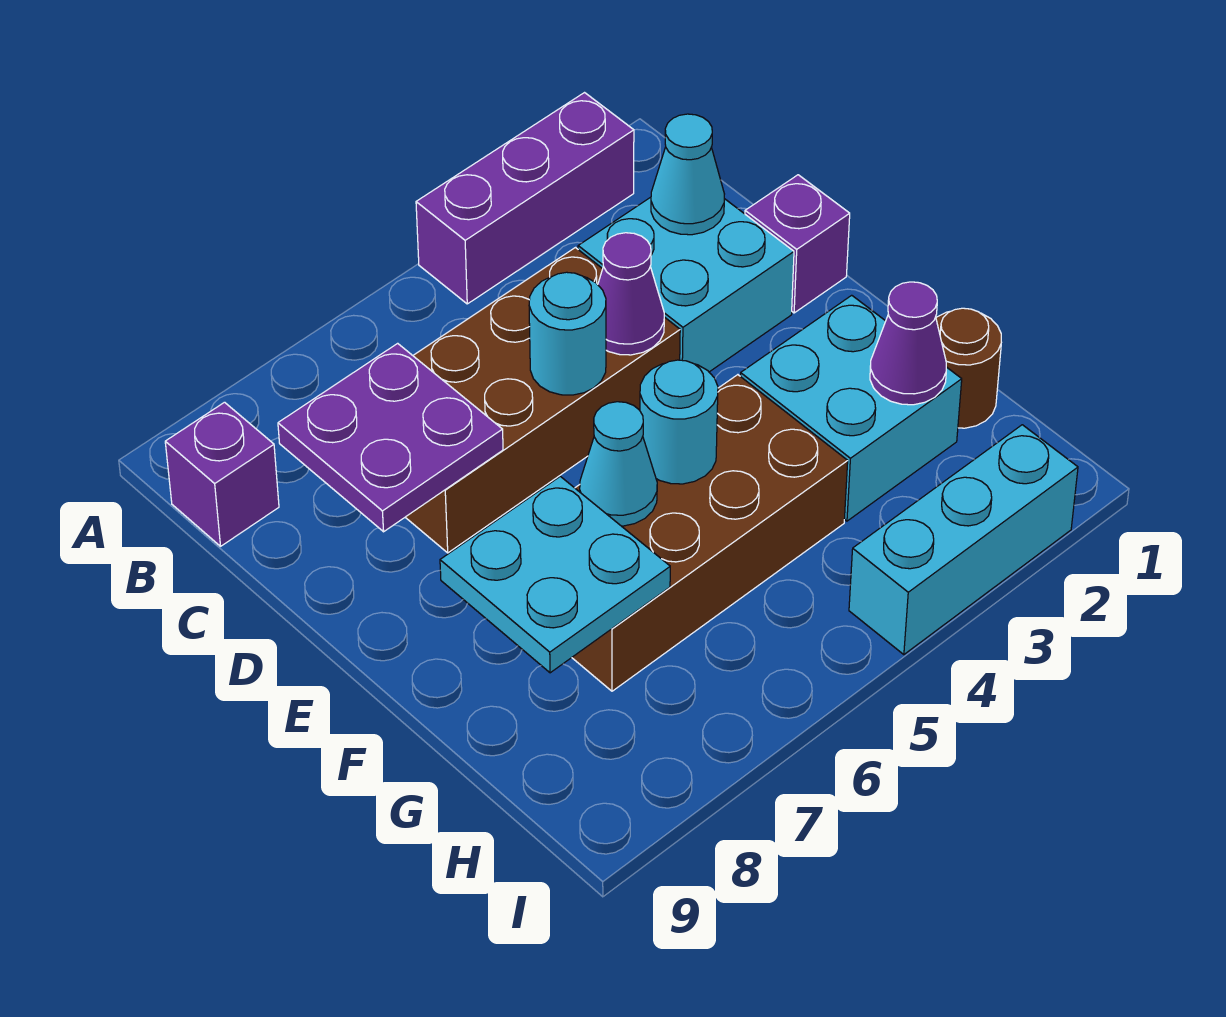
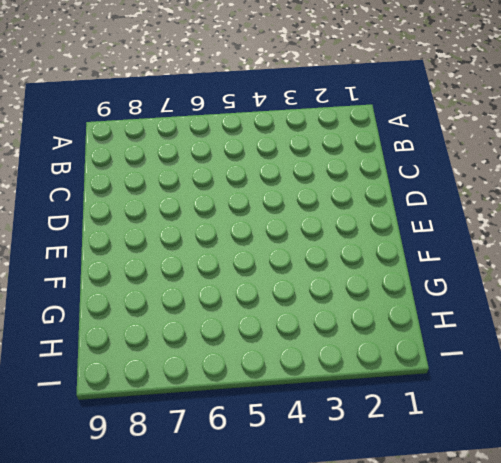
none -> purple 1x3 brick [416,93,634,304]
none -> purple 1x1 brick [165,402,279,546]
none -> cyan 2x2 brick [578,197,794,372]

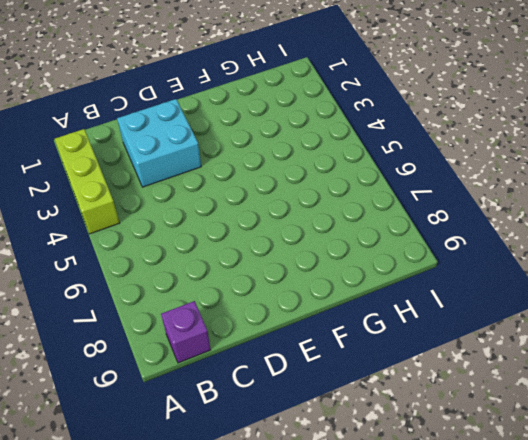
lime 1x3 brick [55,129,120,234] -> purple 1x3 brick [416,93,634,304]
none -> brown 2x4 brick [405,248,680,553]
none -> purple 1x1 brick [745,175,850,313]
none -> cyan 2x2 brick [740,295,962,521]

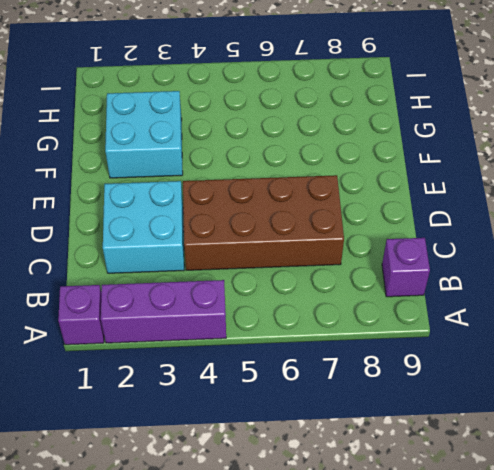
purple 1x1 brick [58,285,104,345] -> purple 1x1 brick moved to [745,175,850,313]
none -> brown 2x4 brick [572,375,848,691]
none -> brown 1x1 round brick [936,308,1001,428]
none -> cyan 1x3 brick [849,425,1078,655]

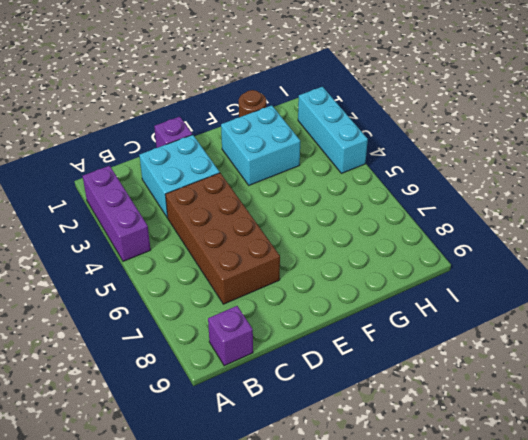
none -> brown 2x4 brick [572,375,848,691]
none -> cyan 1x1 cone [651,114,724,235]
none -> purple 2x2 plate [278,343,503,532]

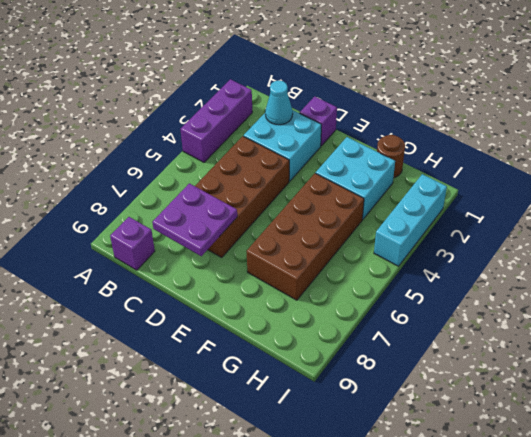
none -> purple 1x1 cone [598,233,664,355]
none -> cyan 1x1 round brick [529,272,606,395]
none -> cyan 1x1 round brick [640,360,718,484]

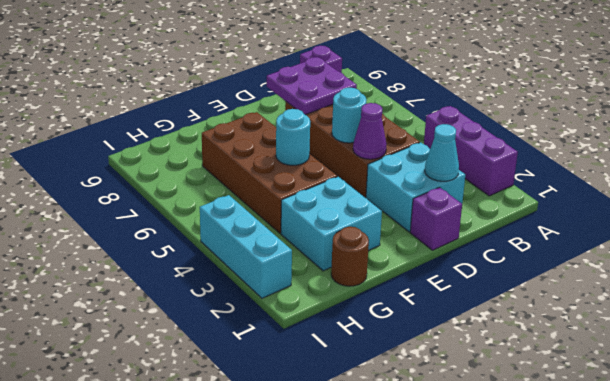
none -> cyan 1x1 cone [580,402,657,526]
none -> cyan 2x2 plate [440,476,670,673]
none -> purple 1x1 cone [870,282,946,405]

